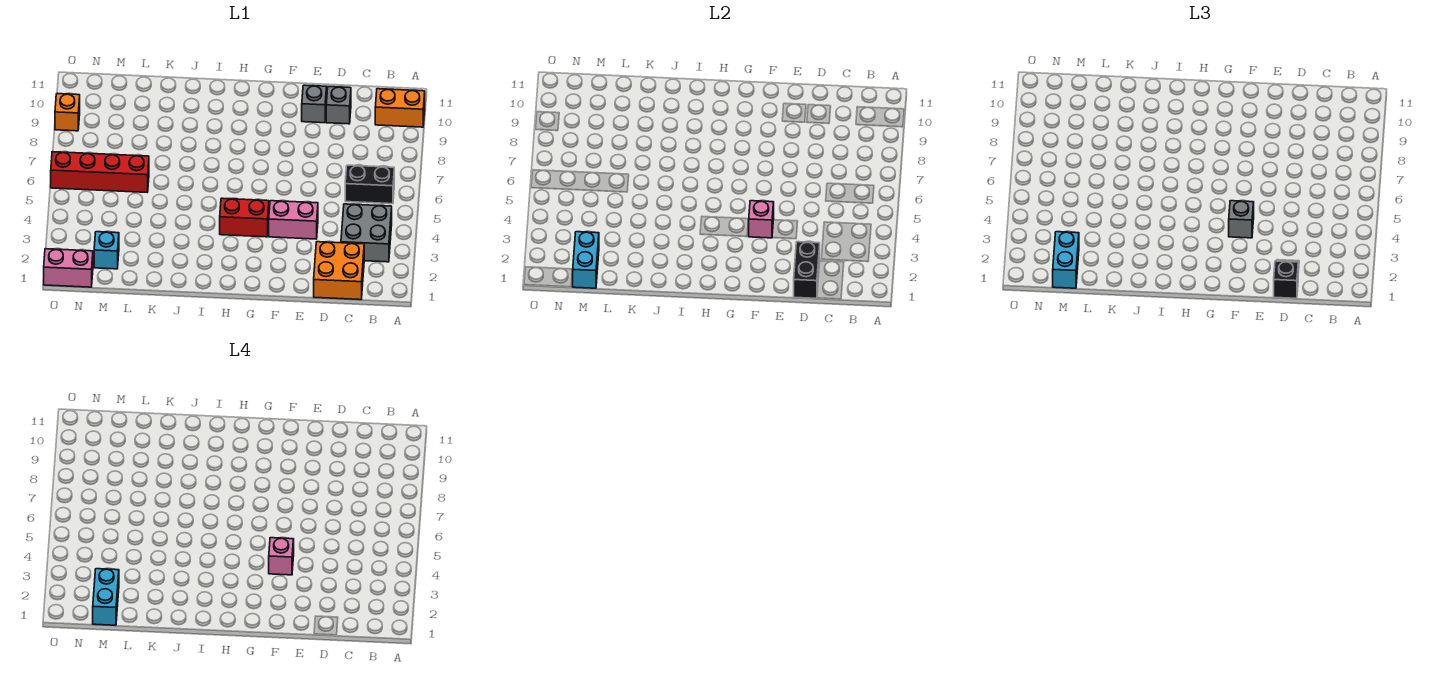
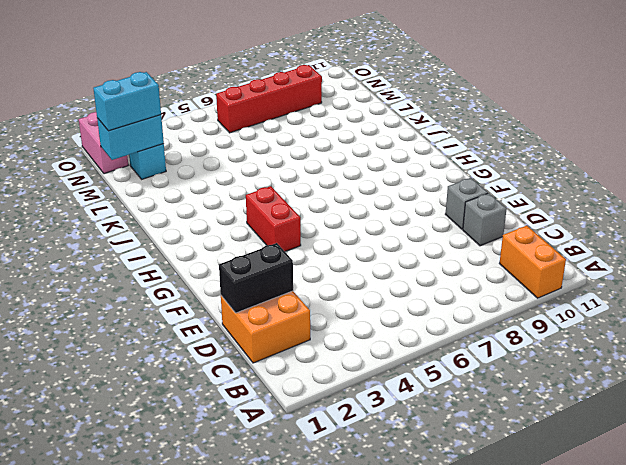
red 1x4 brick [216,65,322,133] -> red 1x4 brick turned to [51,152,149,192]
none -> grey 2x2 brick [341,204,392,262]
none -> black 1x2 brick [345,165,394,204]
none -> pink 1x2 brick [269,201,318,239]

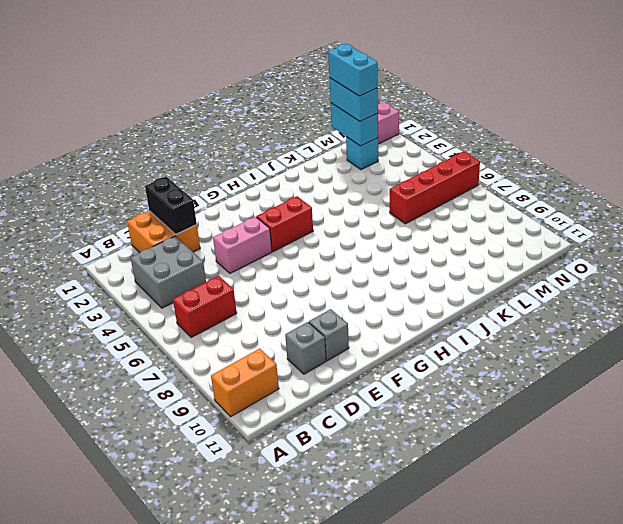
red 1x2 brick [173,276,237,338] -> black 1x2 brick [345,165,394,204]
none -> orange 1x1 brick [55,94,80,131]
none -> pink 1x1 brick [749,201,774,238]
none -> black 1x1 brick [1274,261,1298,298]

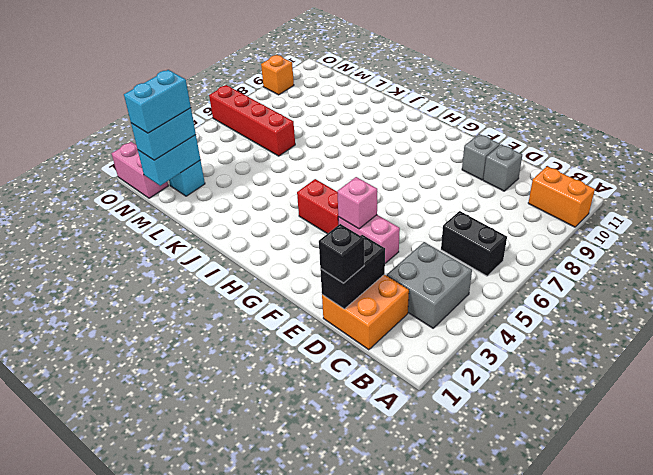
none -> grey 1x1 brick [1229,201,1254,238]
none -> pink 1x1 brick [269,538,294,575]

